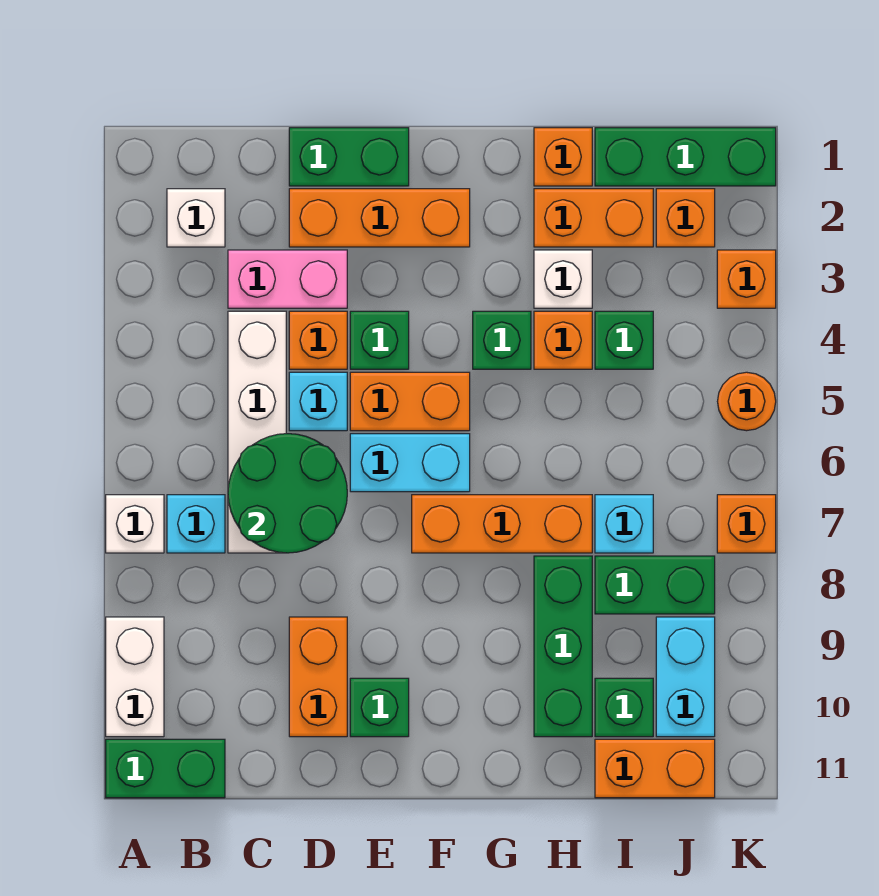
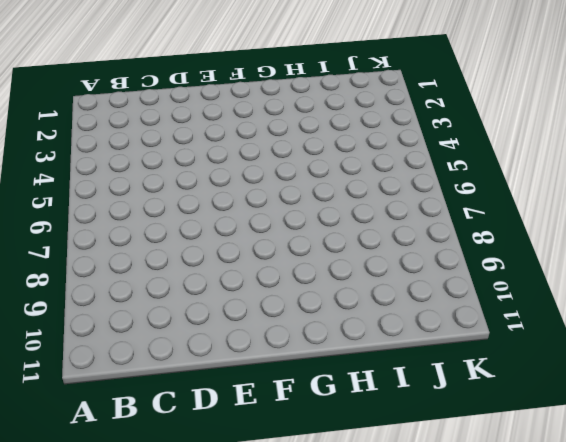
none -> white 1x1 brick [106,495,164,553]
none -> white 1x2 brick [106,617,164,737]
none -> green 1x2 brick [106,739,225,798]
none -> white 1x1 brick [167,189,225,247]

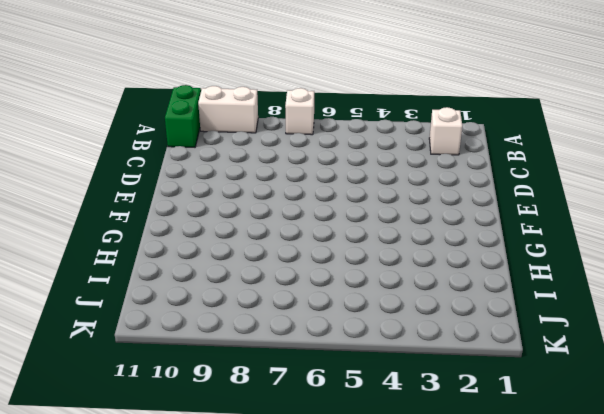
none -> cyan 1x1 brick [167,495,225,553]
none -> pink 1x2 brick [228,250,347,308]
none -> white 1x4 brick [228,311,286,553]
none -> green 1x2 brick [289,128,409,186]

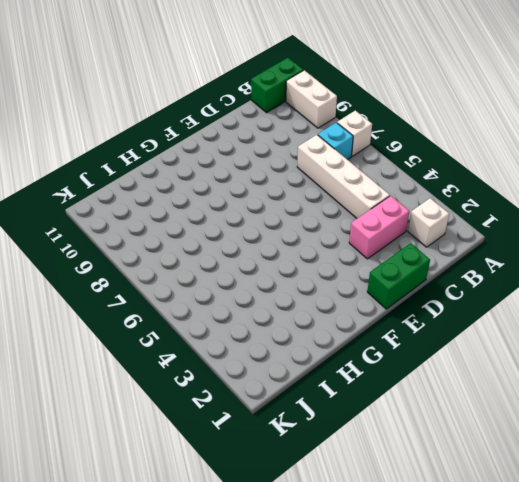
none -> orange 1x3 brick [289,189,470,247]
none -> orange 1x1 brick [289,311,347,369]
none -> cyan 1x1 brick [289,372,347,431]
none -> orange 1x2 brick [289,617,347,737]

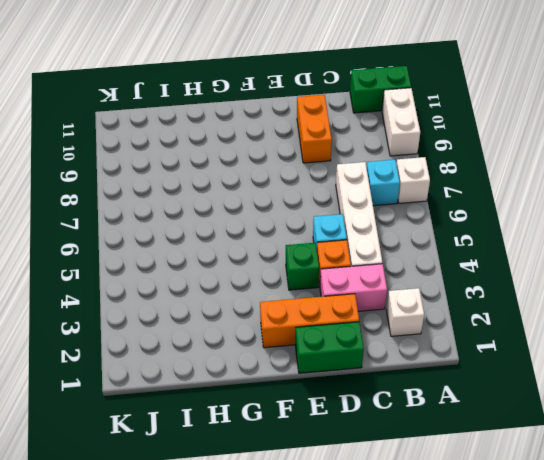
none -> orange 1x2 brick [350,372,470,431]
none -> cyan 1x2 brick [350,434,470,492]
none -> green 1x1 brick [350,678,409,737]
none -> orange 1x3 brick [412,495,592,553]

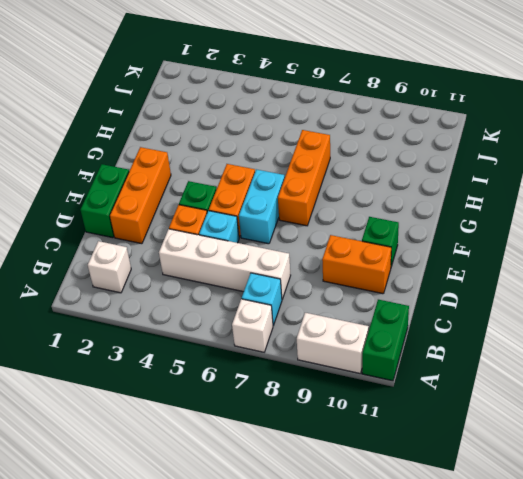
none -> pink 1x2 brick [228,250,347,308]
none -> green 1x1 brick [473,311,531,369]
none -> orange 1x1 brick [534,128,592,186]
none -> orange 1x2 brick [534,189,653,247]

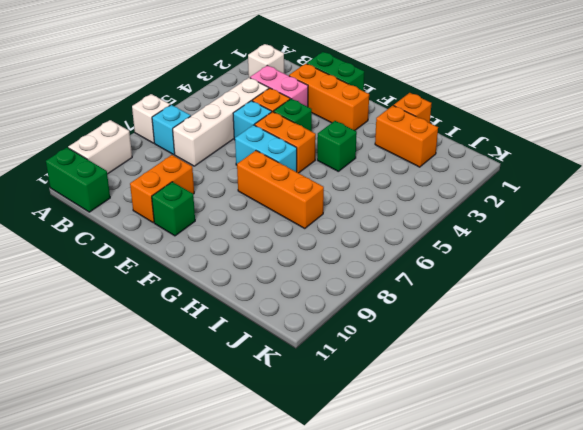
none -> white 1x1 brick [534,250,592,308]
none -> orange 1x1 brick [534,311,592,369]
none -> green 1x3 brick [534,556,592,737]
none -> green 1x3 brick [595,128,776,186]

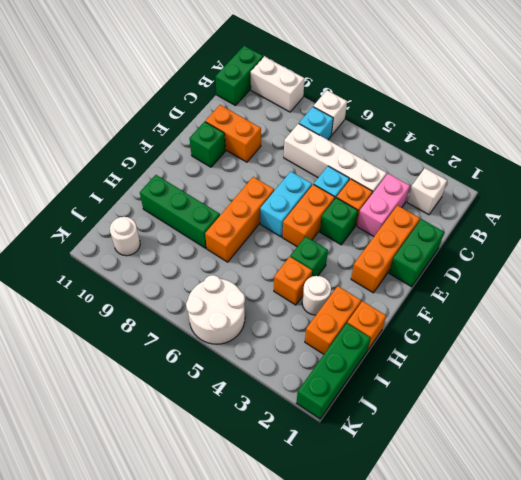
white 1x1 round brick [302,276,331,315] -> white 1x1 brick [534,250,592,308]
white 2x2 round brick [186,275,245,344] -> orange 1x1 round brick [718,372,776,431]
white 1x1 round brick [110,217,140,256] -> cyan 1x2 brick [656,617,715,737]
none -> green 1x1 brick [595,311,653,369]
none -> cyan 1x1 brick [595,495,653,553]
none -> green 1x2 brick [595,556,715,614]
none -> green 1x1 brick [595,678,653,737]

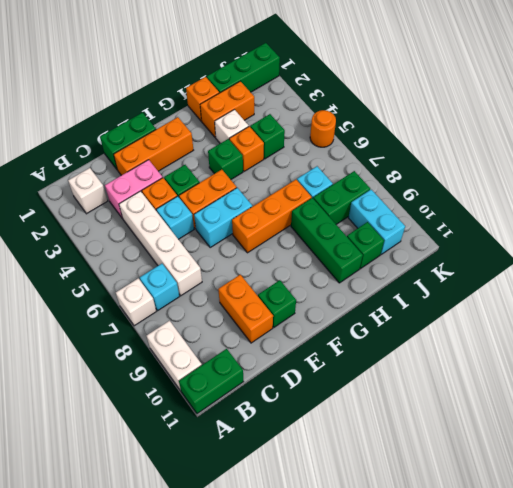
none -> orange 1x2 brick [595,739,715,798]
none -> orange 1x1 brick [656,189,715,247]
none -> orange 1x1 brick [717,250,776,308]
none -> orange 1x1 brick [717,495,776,553]

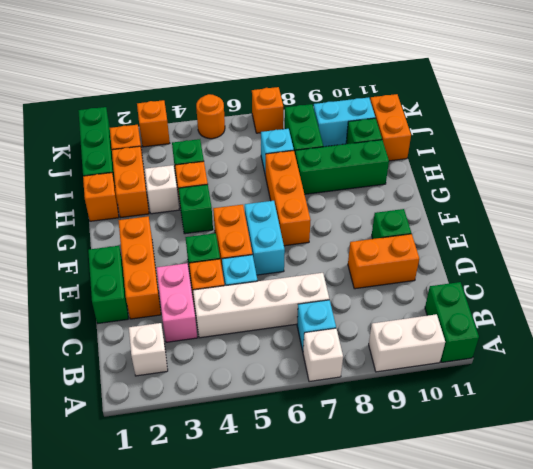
none -> green 2x2 round brick [228,434,347,553]

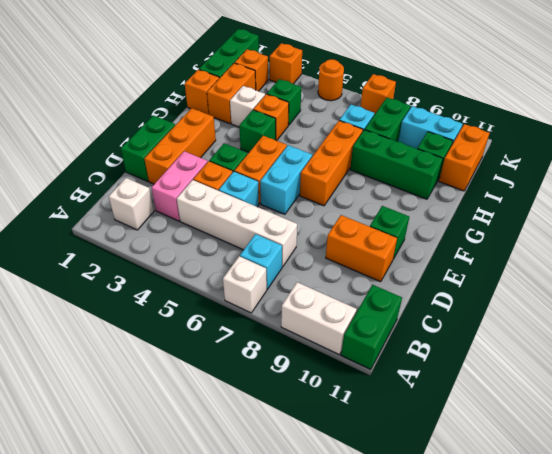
none -> green 2x2 round brick [228,434,347,553]

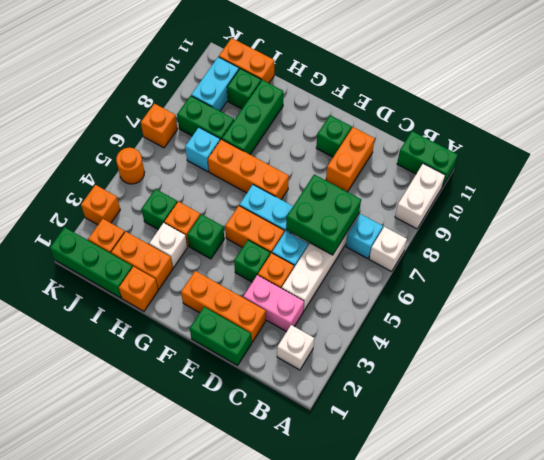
green 2x2 brick [286,174,361,255] -> green 2x2 round brick [228,434,347,553]

